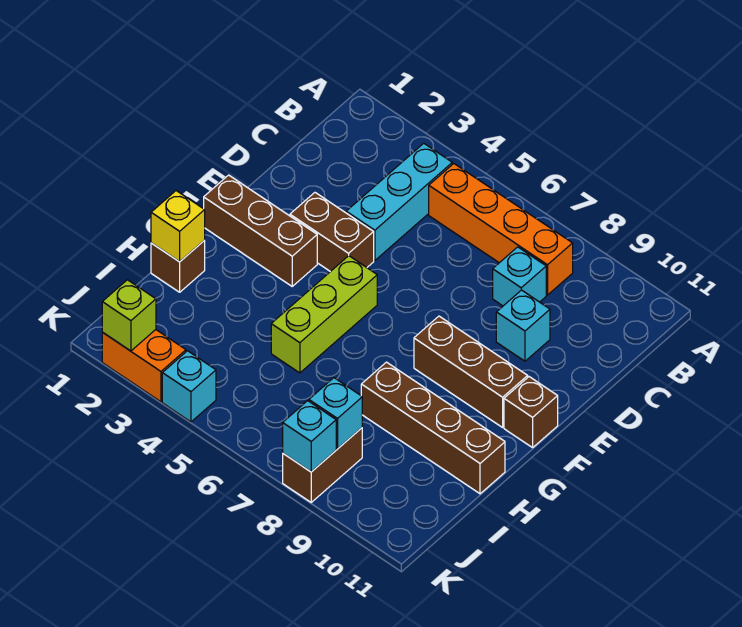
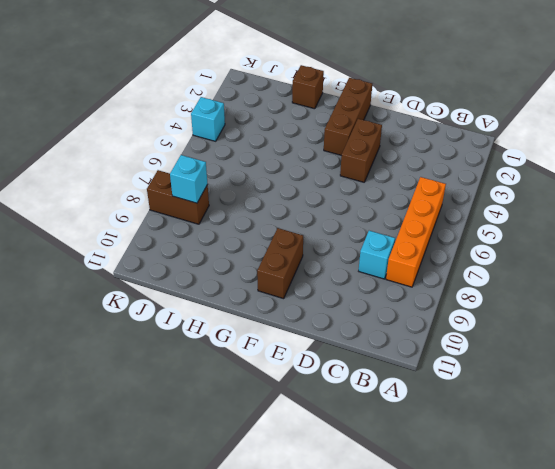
brown 1x2 brick [257,228,303,299] -> brown 1x3 brick [414,316,528,427]
none -> cyan 1x3 brick [346,143,452,261]
none -> cyan 1x1 brick [496,290,550,361]
none -> lime 1x3 brick [271,256,377,373]

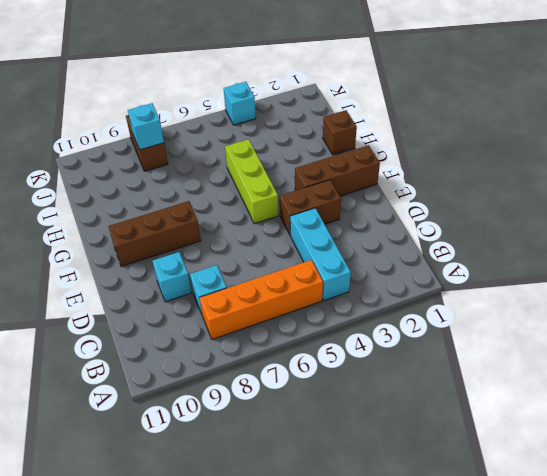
none -> brown 1x1 brick [504,377,558,448]
none -> brown 1x4 brick [361,362,505,494]
none -> orange 1x2 brick [102,330,186,402]

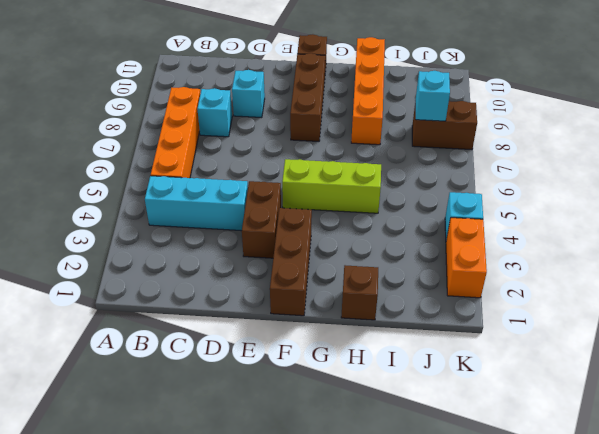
orange 1x4 brick [351,37,385,145] -> brown 1x4 brick [361,362,505,494]
none -> yellow 1x1 brick [151,191,205,262]
none -> lime 1x1 brick [102,280,156,351]
none -> cyan 1x1 brick [283,401,336,472]

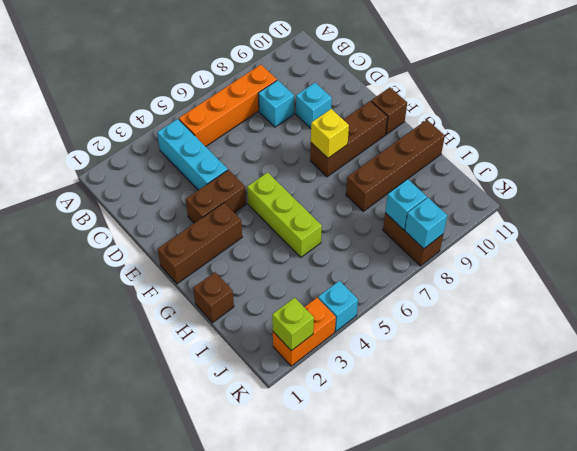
yellow 1x1 brick [311,109,349,158] -> yellow 1x1 brick moved to [151,191,205,262]

